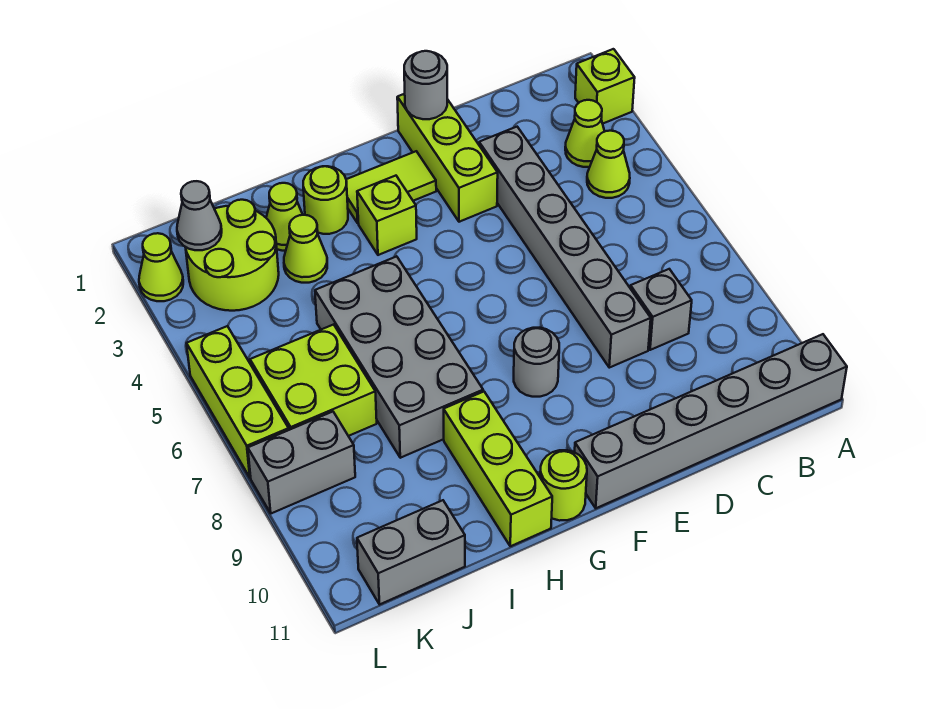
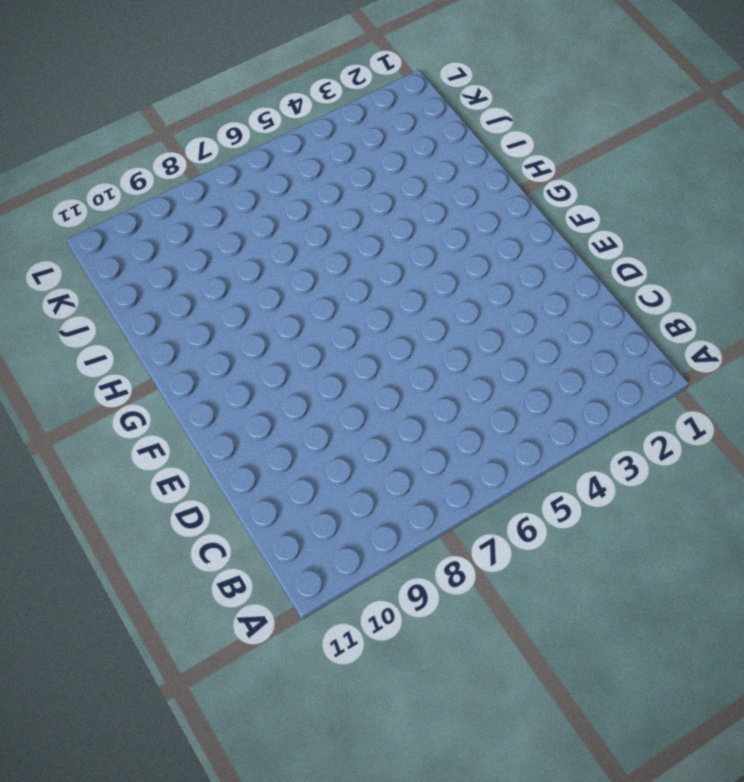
none -> lime 1x1 brick [575,49,635,124]
none -> grey 1x6 brick [575,334,847,508]
none -> lime 1x1 cone [565,100,605,167]

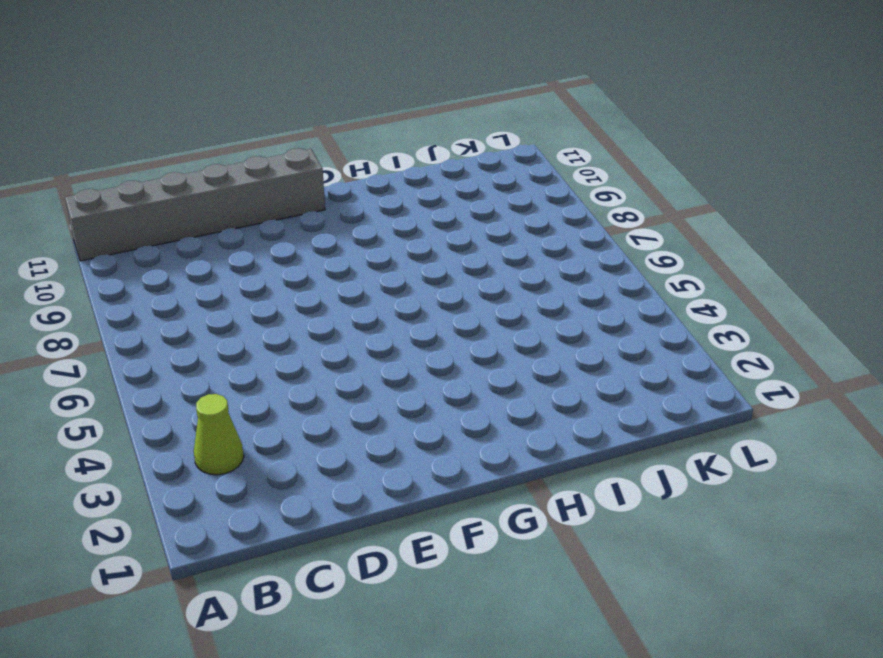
none -> lime 1x1 brick [575,49,635,124]
none -> lime 1x1 cone [587,131,630,198]
none -> grey 1x1 brick [630,269,692,350]

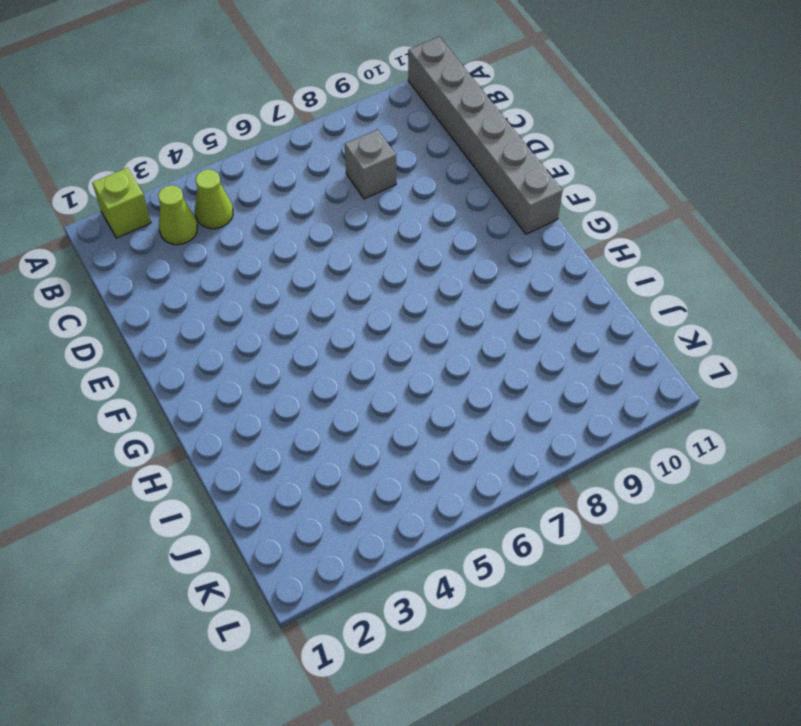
none -> grey 1x6 brick [479,127,651,368]
none -> lime 1x3 brick [397,94,498,222]
none -> lime 1x2 tile [346,151,436,223]

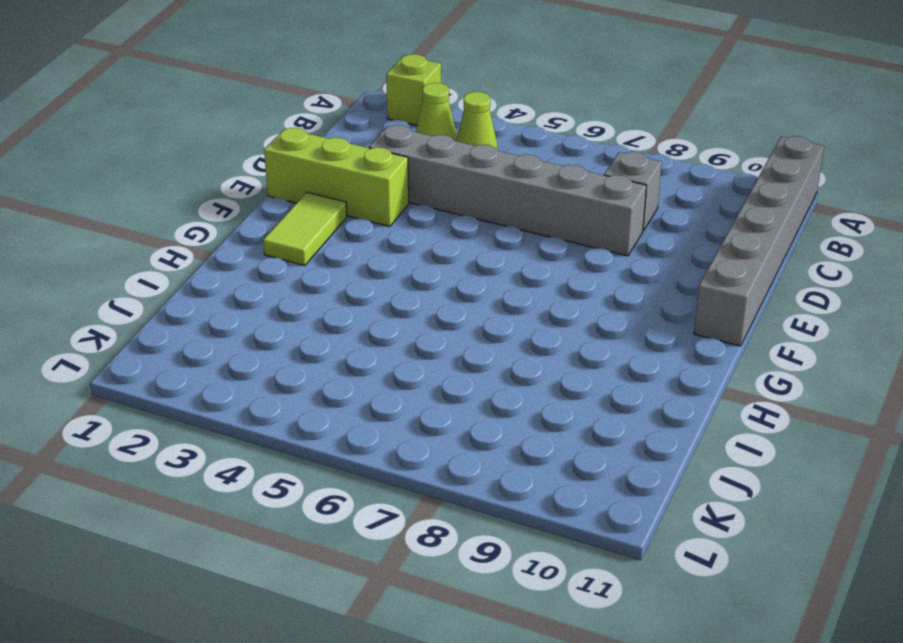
none -> grey 1x1 round brick [514,328,559,397]
none -> lime 1x1 brick [357,176,417,255]
none -> lime 1x1 round brick [540,450,587,521]

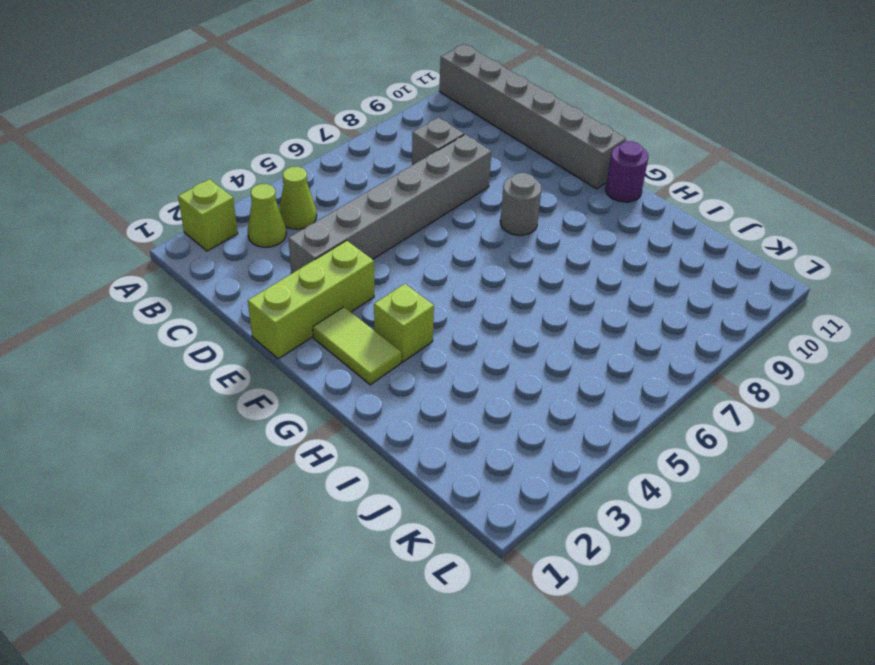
purple 1x1 round brick [606,141,648,202] -> lime 1x1 round brick [540,450,587,521]
none -> lime 1x1 round brick [303,166,348,234]
none -> grey 2x4 brick [315,256,483,458]
none -> lime 1x3 brick [444,391,552,546]

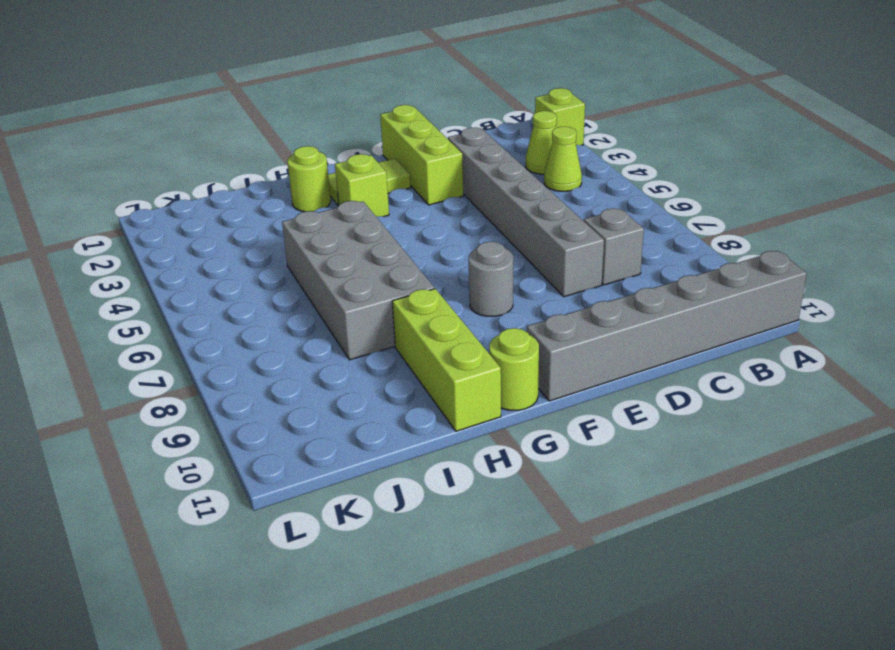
none -> lime 1x1 cone [266,183,303,251]
none -> lime 1x1 cone [284,215,327,283]
none -> lime 2x2 round brick [185,200,279,311]

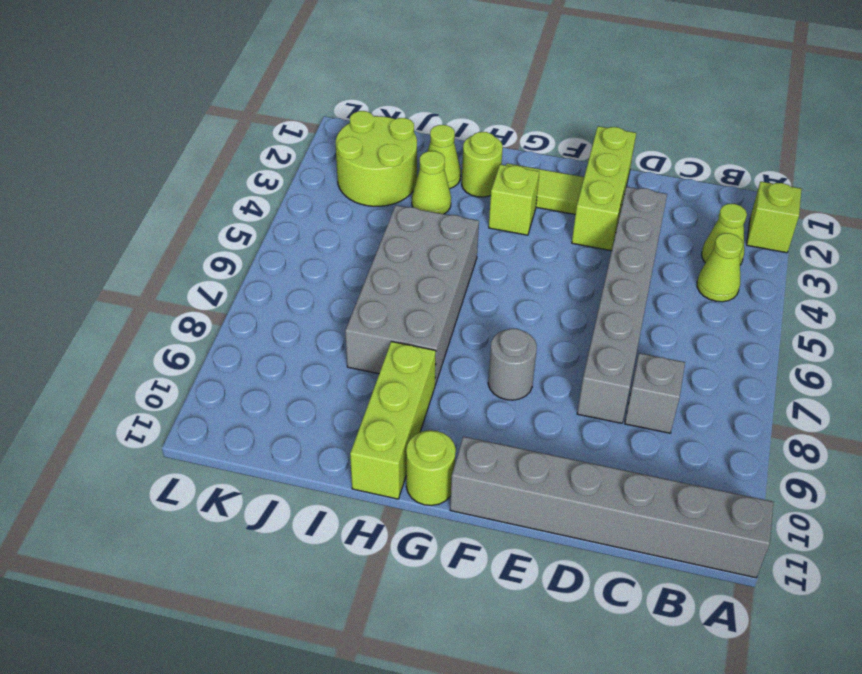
none -> lime 2x2 brick [250,324,377,436]
none -> grey 1x2 brick [357,500,465,604]
none -> grey 1x2 brick [248,412,355,513]

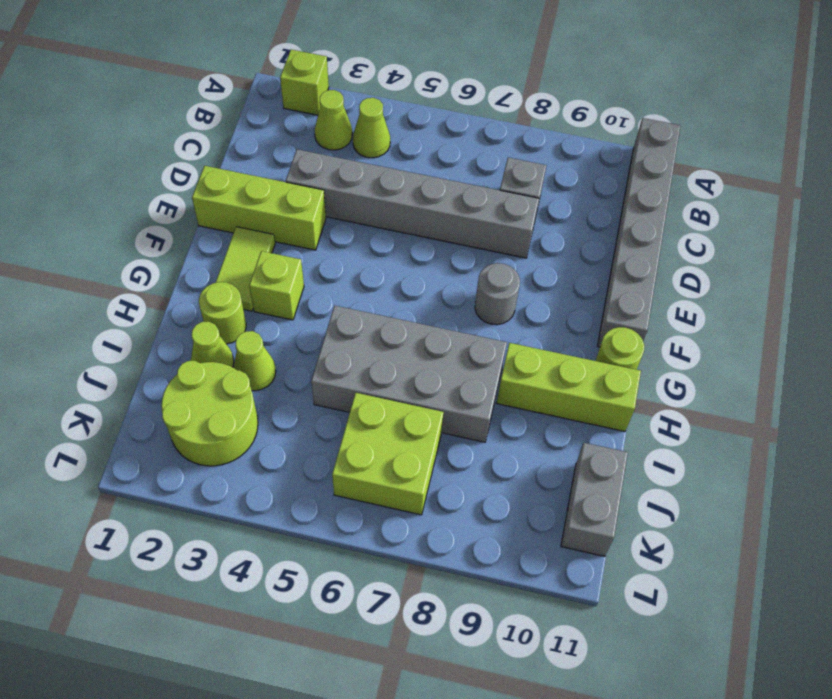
none -> grey 1x2 brick [248,412,355,513]
none -> lime 1x1 cone [139,233,183,301]
none -> lime 1x3 brick [187,326,289,478]

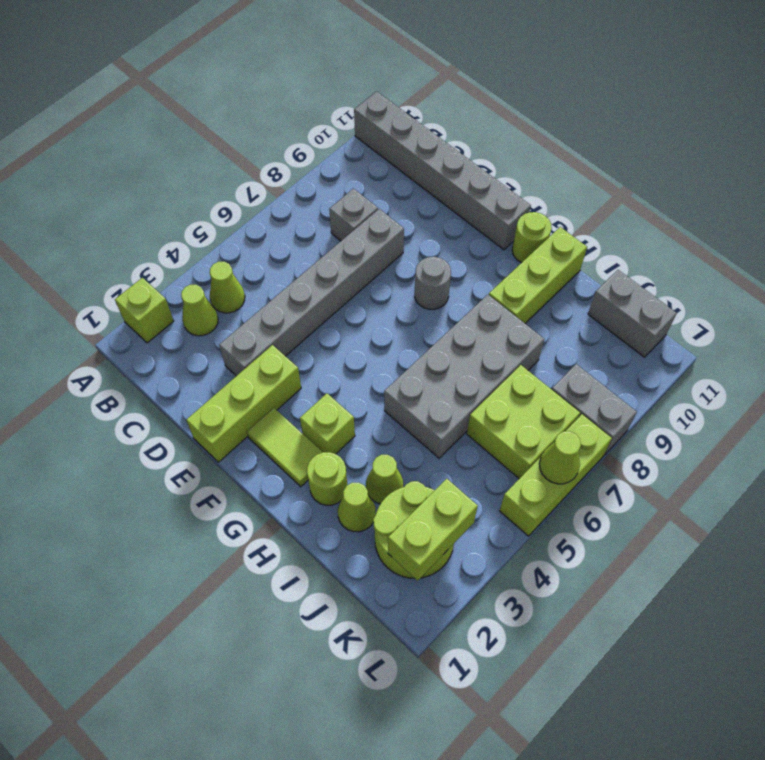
lime 1x2 brick [388,479,478,581] -> grey 1x1 cone [177,181,222,250]
lime 1x1 cone [539,431,581,484] -> lime 1x1 cone moved to [139,233,183,301]
none -> grey 1x1 round brick [404,51,447,119]

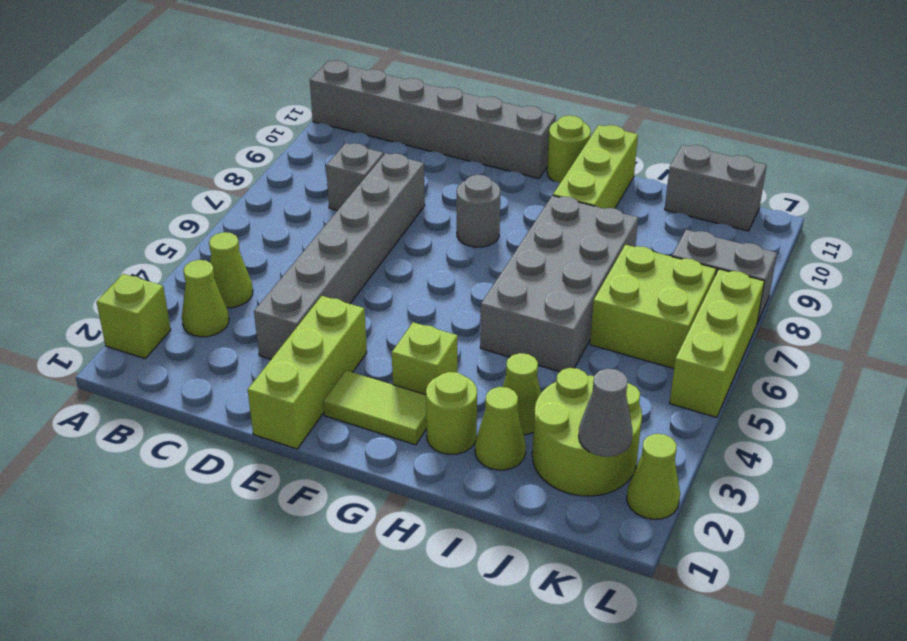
none -> grey 1x1 round brick [404,51,447,119]

